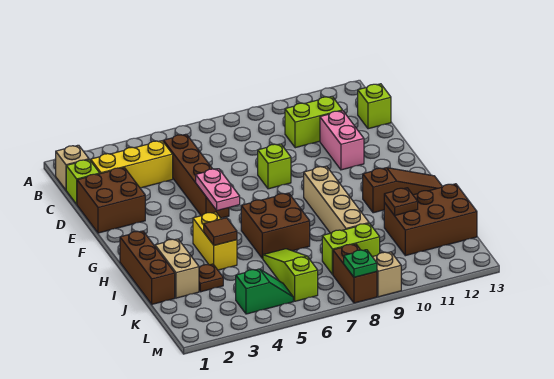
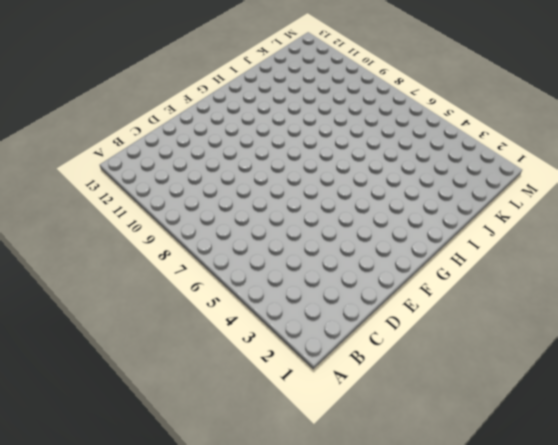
none -> tan 1x1 brick [56,145,89,190]
none -> lime 1x1 brick [66,160,100,204]
none -> yellow 1x3 brick [91,141,173,188]

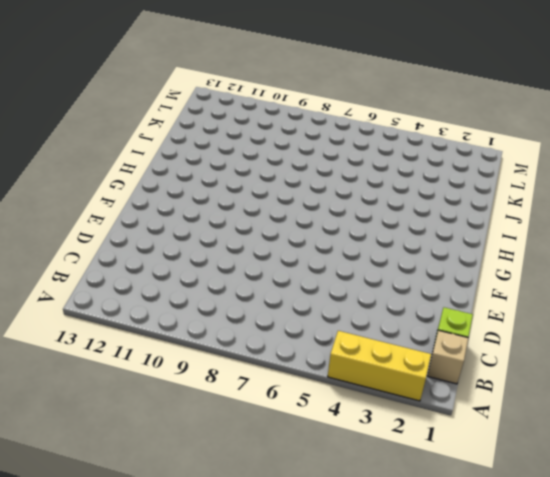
yellow 1x3 brick [328,331,431,401] -> yellow 1x3 brick moved to [91,141,173,188]
none -> brown 1x4 brick [163,134,229,218]
none -> lime 1x2 brick [285,97,342,148]
none -> lime 1x1 brick [358,84,391,129]

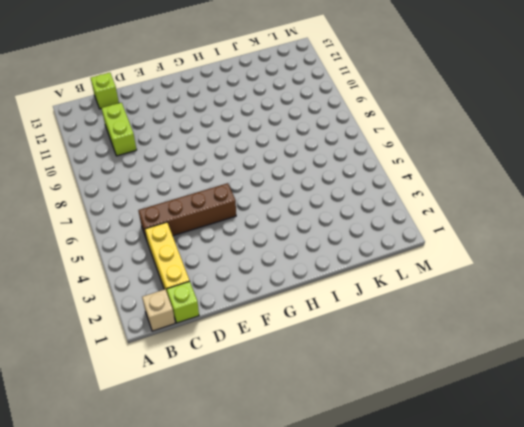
none -> brown 2x2 brick [77,168,145,233]
none -> pink 1x2 brick [320,111,364,170]
none -> lime 1x1 brick [258,144,291,189]

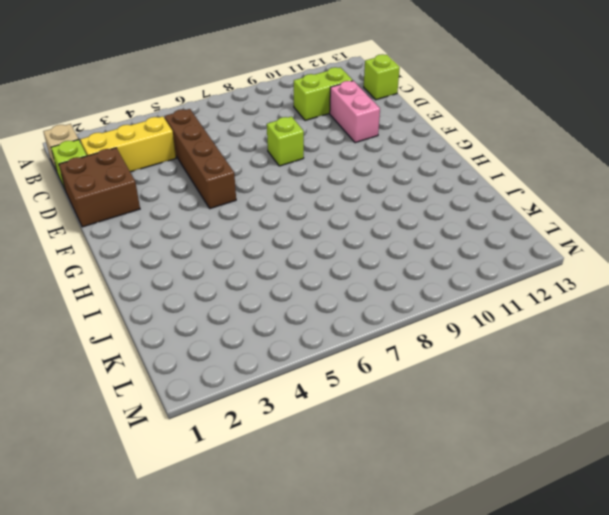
none -> tan 1x4 brick [304,166,369,233]
none -> brown 1x3 brick [120,231,175,304]
none -> yellow 1x2 brick [193,212,237,270]

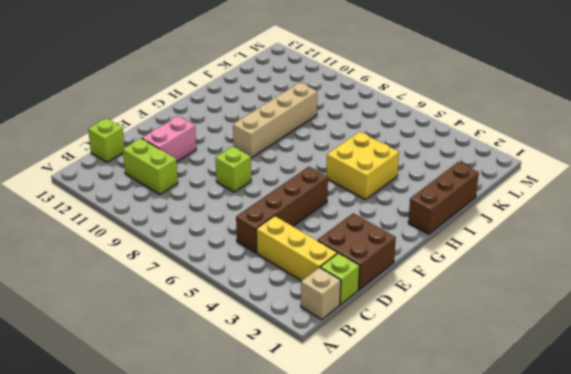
yellow 2x2 brick [326,132,399,200] -> yellow 1x2 brick [193,212,237,270]
none -> brown 2x2 brick [241,193,310,259]
none -> brown 1x3 slope [363,168,442,213]
none -> tan 1x2 brick [155,239,199,298]

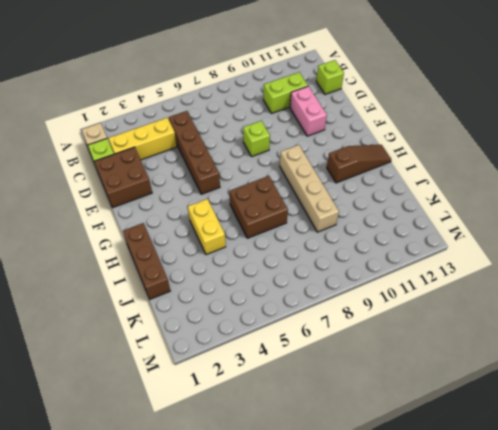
none -> tan 1x2 brick [155,239,199,298]
none -> brown 1x1 plate [199,264,223,292]
none -> lime 1x3 slope [263,249,318,301]

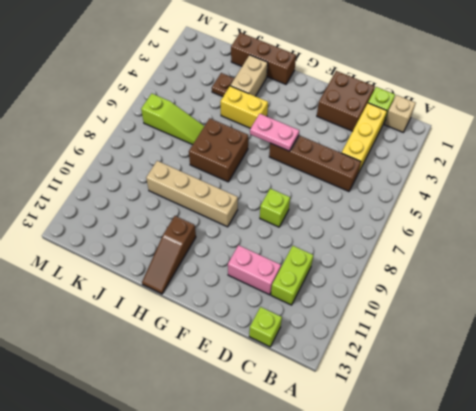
tan 1x2 brick [230,55,268,96] -> tan 1x2 brick turned to [155,239,199,298]
none -> brown 2x3 brick [384,184,477,256]
none -> lime 1x2 brick [322,223,380,275]
none -> green 1x2 slope [236,269,293,314]

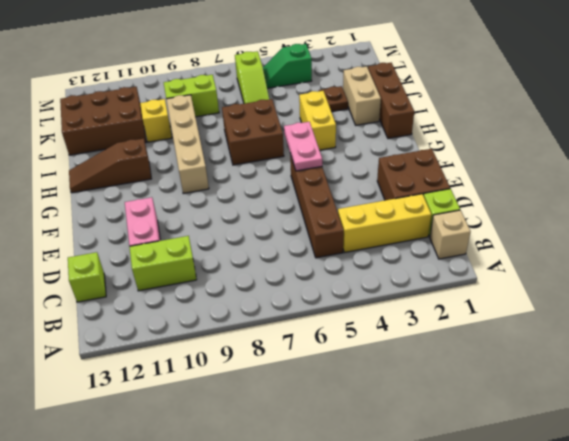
yellow 1x1 brick [140,99,172,142] -> none
none -> lime 1x1 brick [258,144,291,189]
none -> brown 1x2 brick [333,244,377,303]
none -> tan 1x1 brick [373,252,401,297]

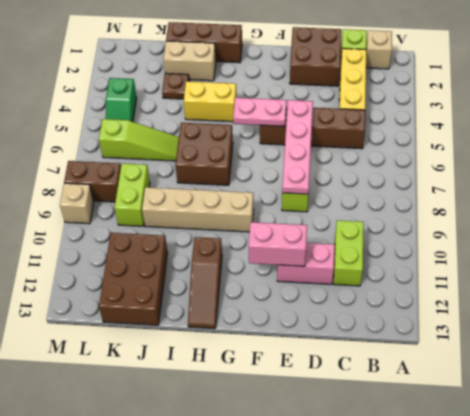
pink 1x4 plate [282,100,313,194] -> none
pink 1x2 brick [248,222,307,266] -> none
none -> lime 1x1 brick [358,84,391,129]
none -> brown 1x1 tile [204,218,237,245]
none -> brown 1x1 plate [384,188,418,216]

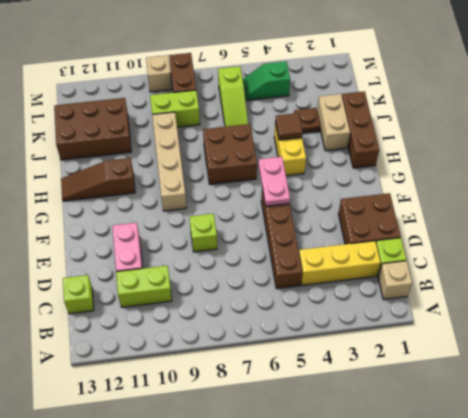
none -> brown 1x1 plate [384,188,418,216]
none -> green 1x1 plate [344,250,377,277]

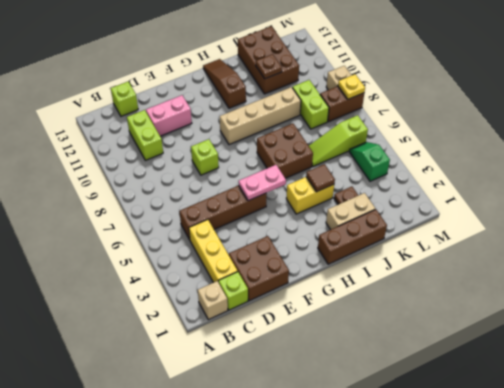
yellow 1x1 plate [338,74,365,99] -> green 1x1 plate [344,250,377,277]

